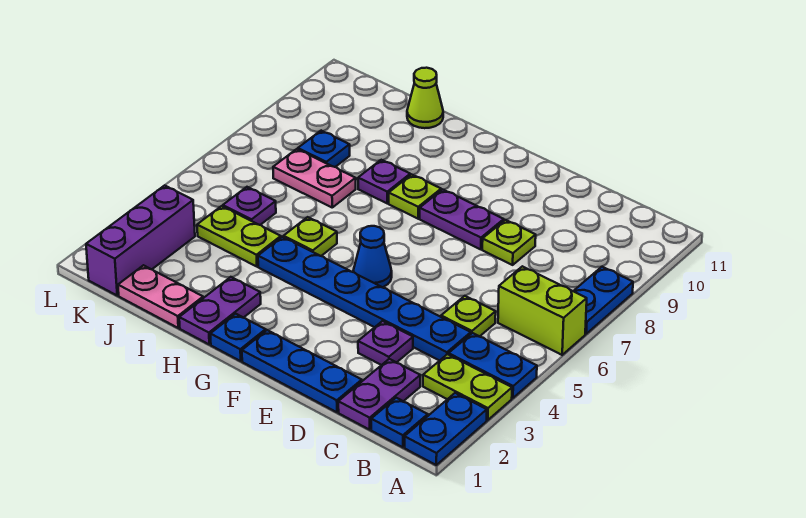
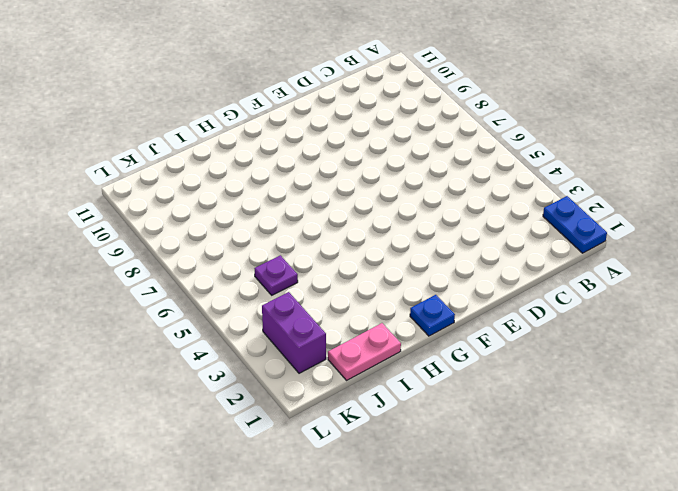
purple 1x2 brick [262,292,326,373] -> purple 1x3 brick [86,185,195,295]
none -> lime 1x2 plate [423,354,512,420]
none -> blue 1x2 plate [449,333,537,398]
none -> lime 1x2 brick [498,266,587,355]

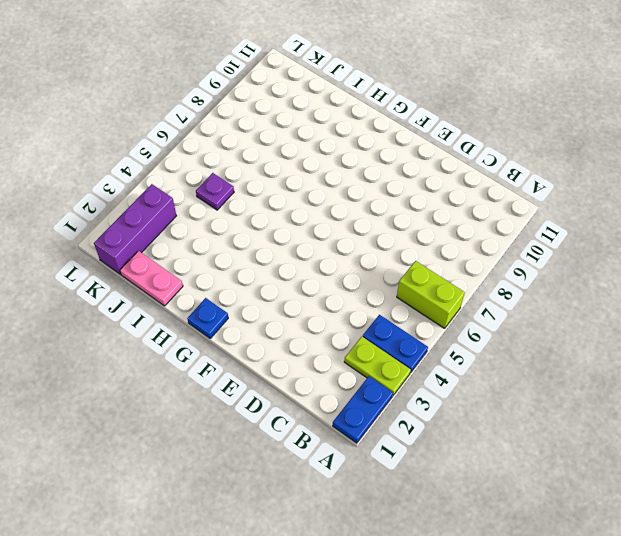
none -> blue 1x2 plate [574,267,633,334]
none -> blue 1x1 plate [371,398,428,447]
none -> purple 1x2 plate [338,359,420,430]

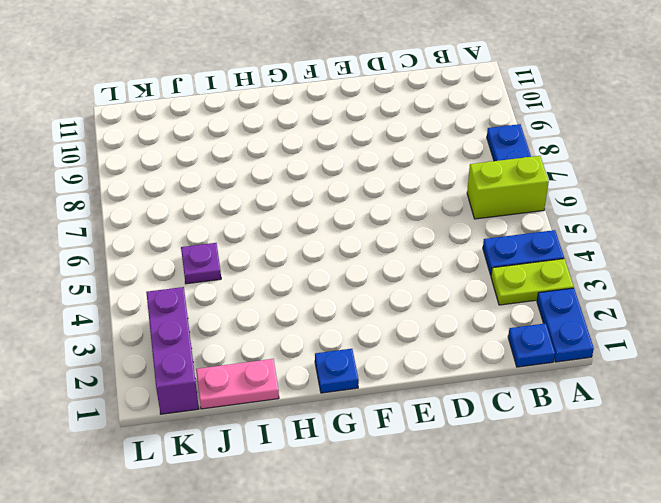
none -> purple 1x2 plate [338,359,420,430]
none -> blue 1x6 plate [258,237,471,361]
none -> lime 1x1 plate [441,296,496,336]

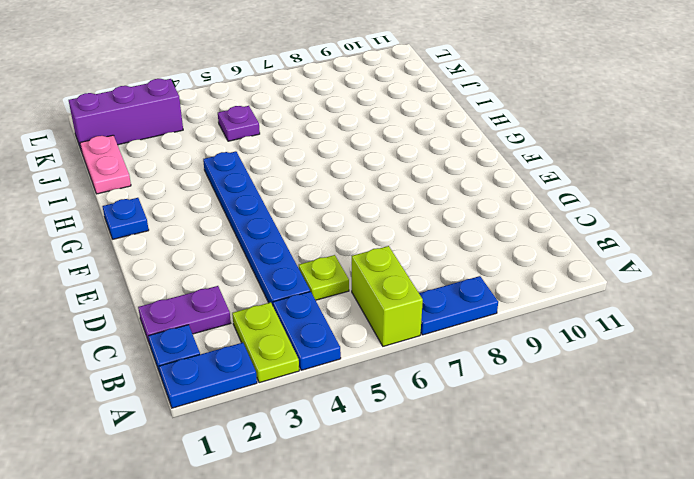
none -> blue 1x3 plate [242,330,362,412]
none -> purple 1x1 plate [358,321,413,365]
none -> lime 1x1 plate [482,220,536,265]

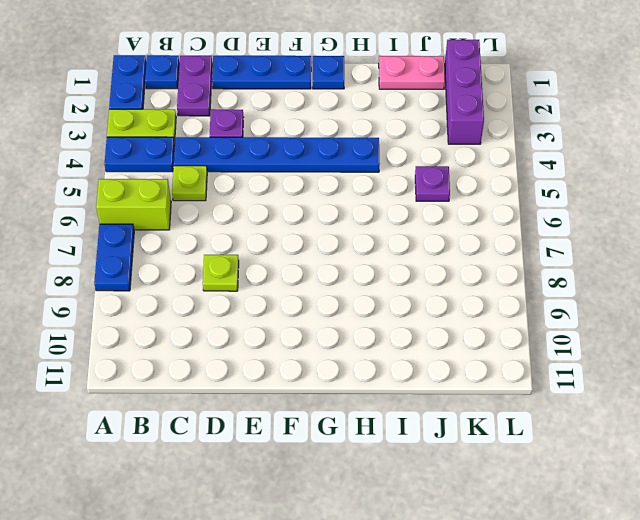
none -> purple 1x2 plate [420,189,504,249]
none -> blue 1x1 cone [353,226,392,287]
none -> lime 1x1 plate [389,175,441,219]

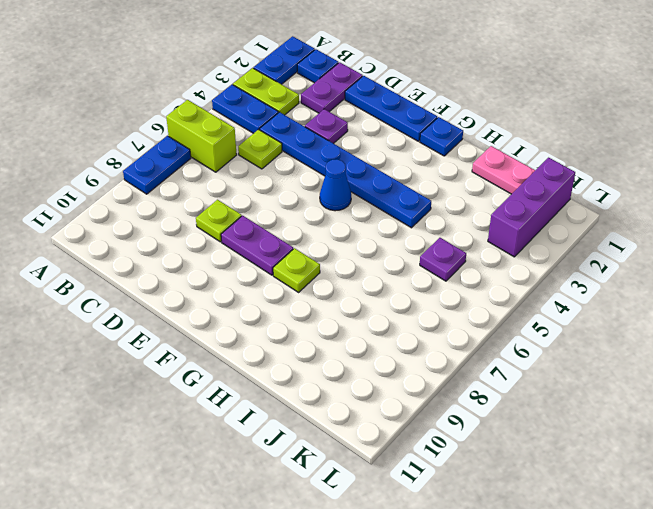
none -> purple 1x2 plate [179,277,261,344]
none -> lime 1x1 plate [284,217,337,256]
none -> purple 1x1 plate [358,160,410,203]

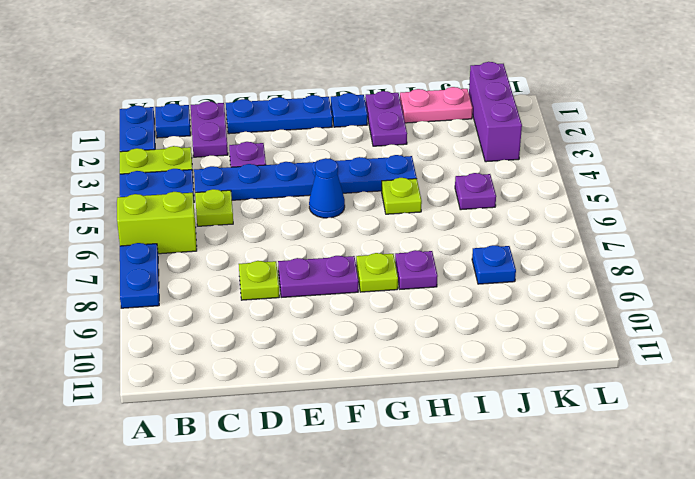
none -> lime 1x2 plate [197,206,281,267]
none -> pink 1x2 plate [273,149,356,207]
none -> lime 1x1 cone [407,68,443,128]

